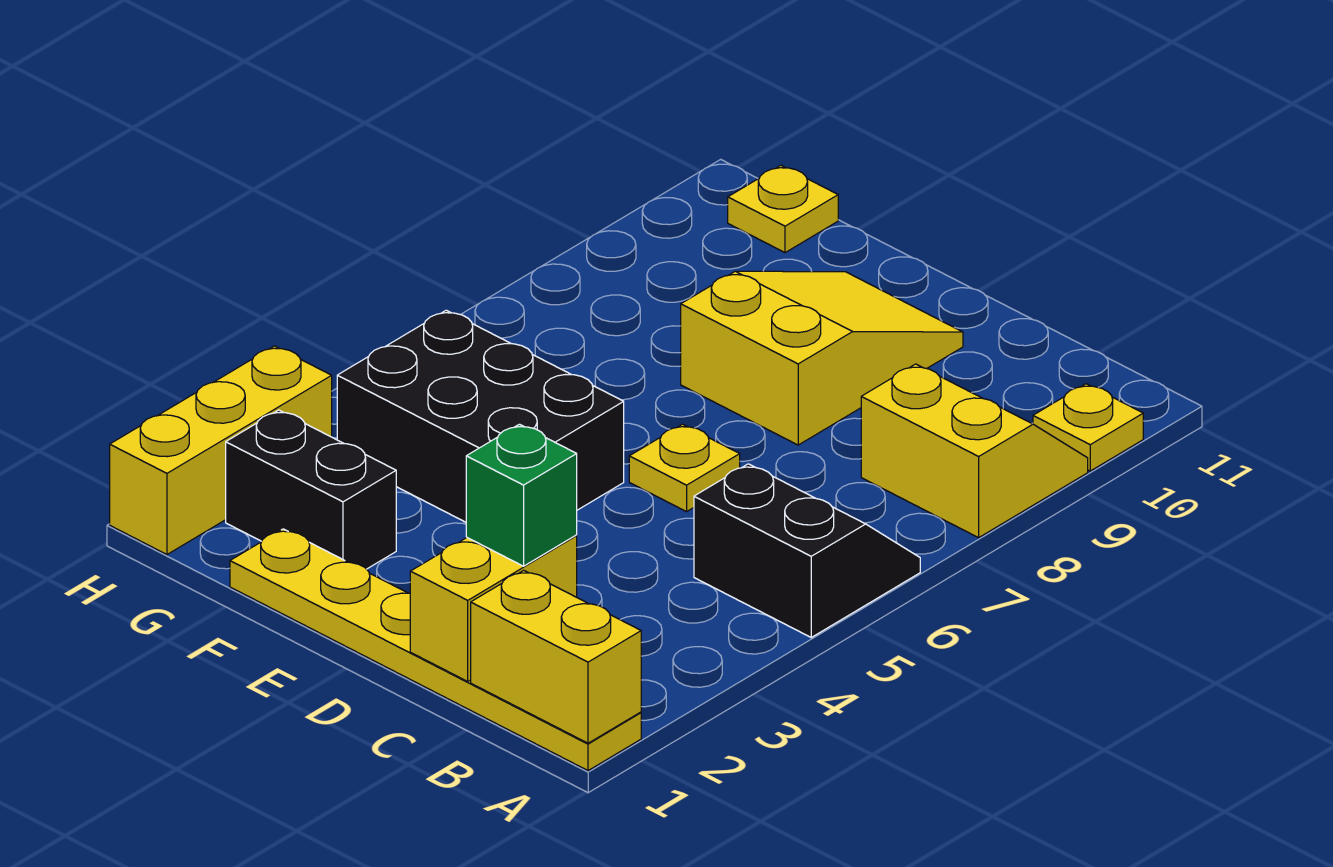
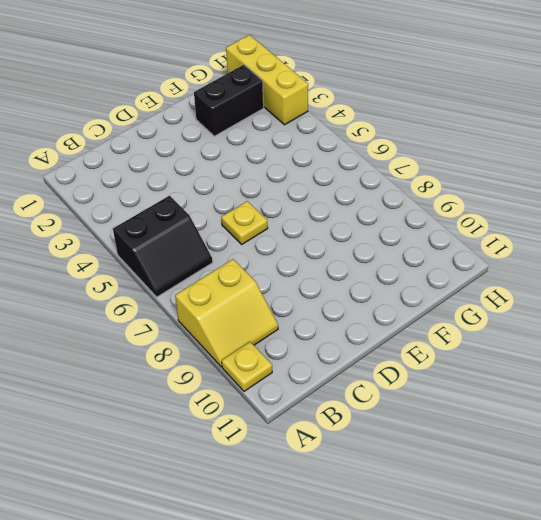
none -> yellow 1x6 plate [230,529,641,771]
none -> yellow 2x3 slope [681,271,963,445]
none -> black 2x3 brick [337,310,624,522]

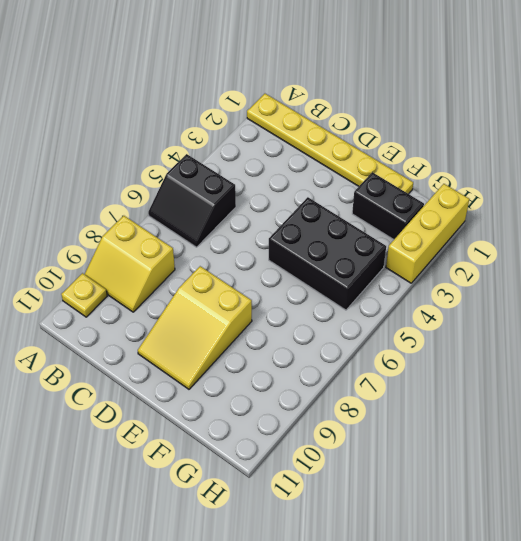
none -> yellow 1x1 plate [629,424,740,512]
none -> yellow 1x1 plate [728,165,838,253]
none -> yellow 1x2 brick [471,570,641,743]

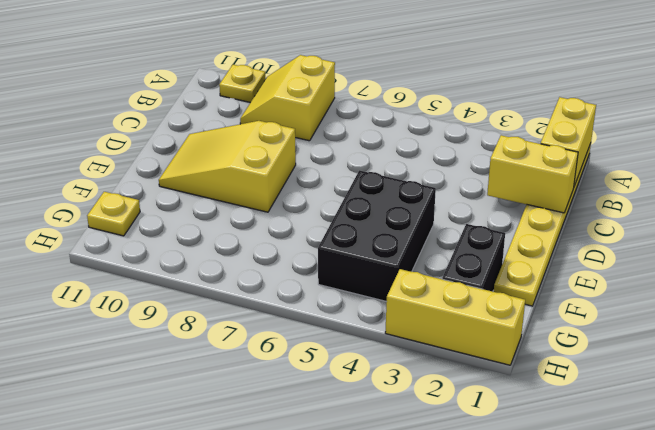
none -> black 2x2 slope [694,464,920,637]
none -> yellow 1x1 plate [629,424,740,512]
none -> green 1x1 brick [466,424,577,566]

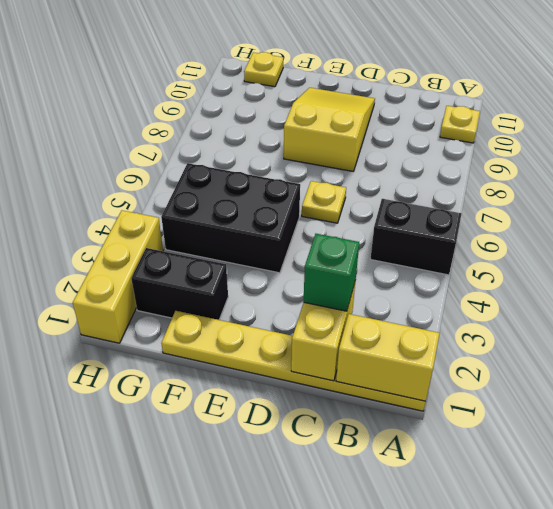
none -> yellow 2x2 slope [861,364,1088,538]

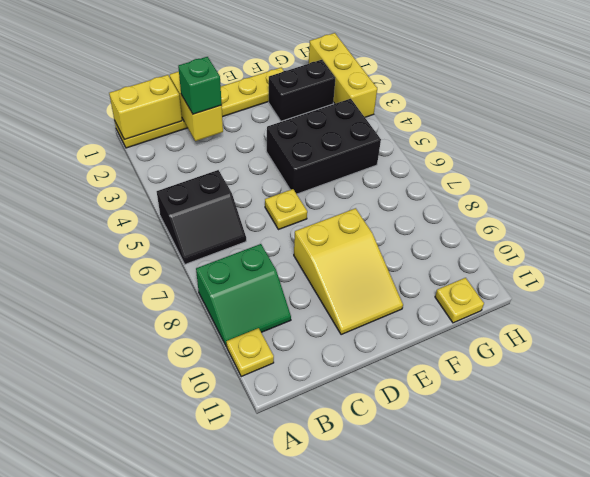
green 2x2 slope [196,244,291,347] -> yellow 2x2 slope [861,364,1088,538]

